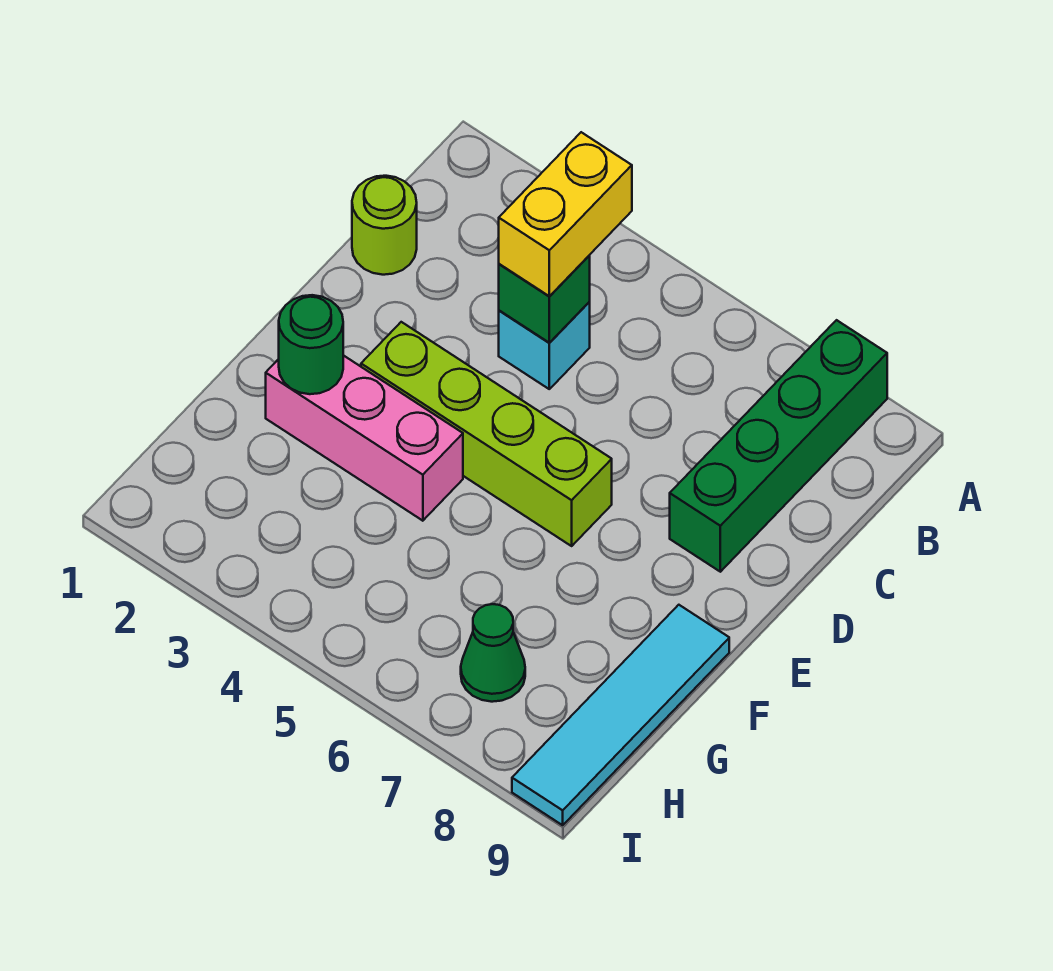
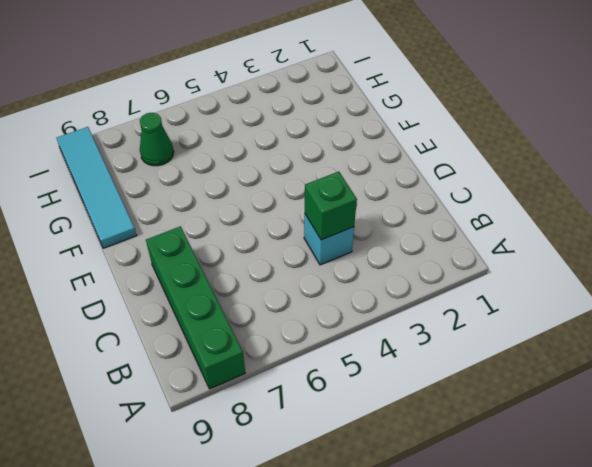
none -> lime 1x1 round brick [352,176,417,275]
none -> lime 1x4 brick [361,322,612,546]

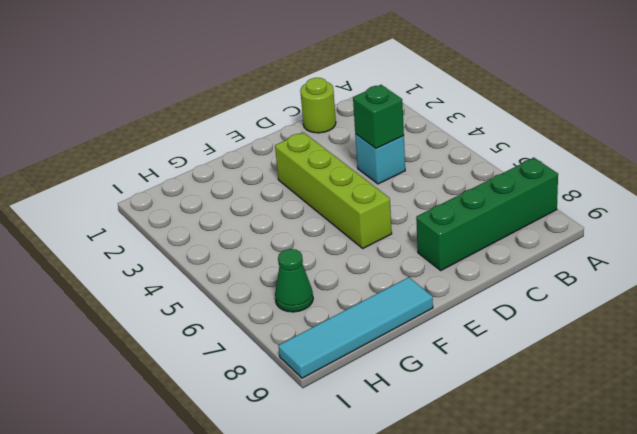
none -> pink 1x3 brick [266,355,463,521]
none -> green 1x1 round brick [279,295,343,394]

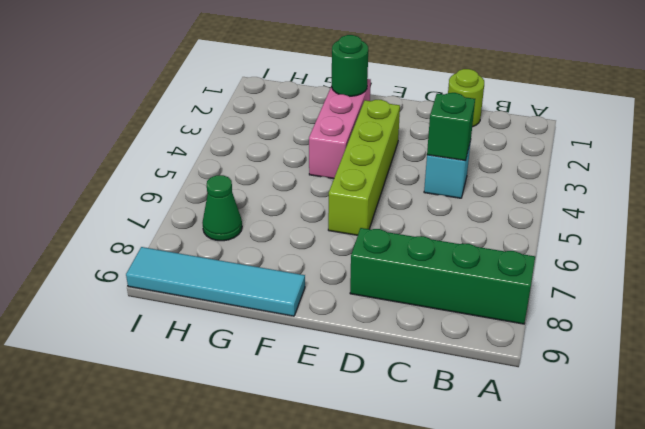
none -> yellow 1x2 brick [499,132,632,296]

